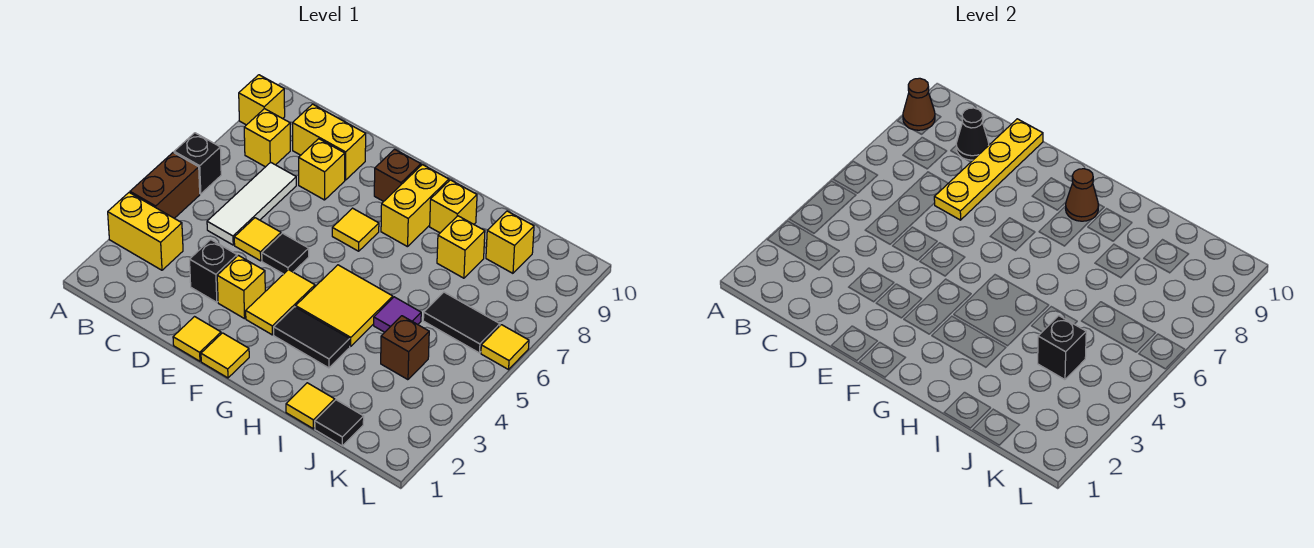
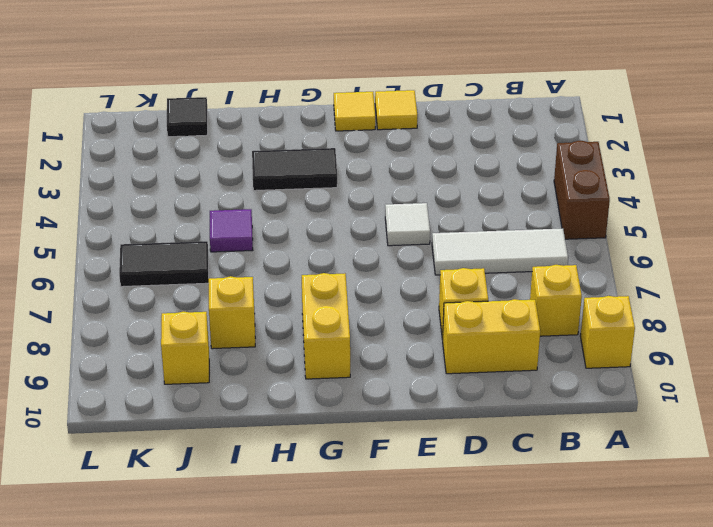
white 1x3 tile [432,228,568,275] -> white 1x3 tile turned to [207,162,296,245]
white 1x1 tile [385,203,430,246] -> black 1x1 tile [262,233,309,274]
none -> yellow 1x2 brick [108,193,183,270]
none -> black 1x1 brick [174,133,221,194]
none -> black 1x1 brick [190,240,237,302]
none -> yellow 1x1 tile [234,218,281,261]

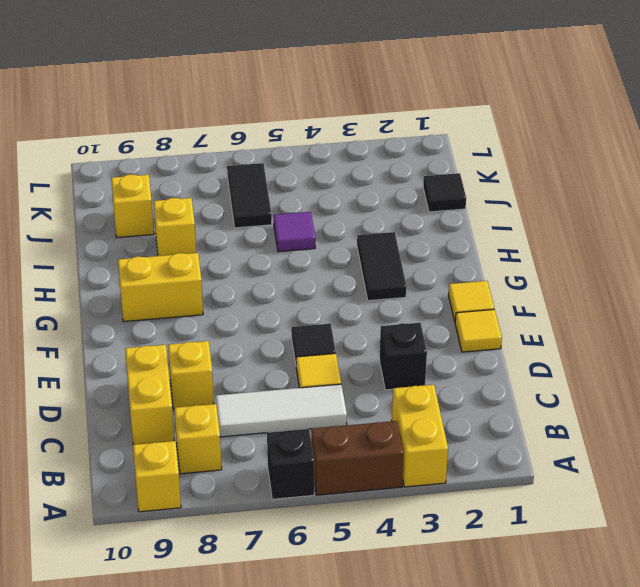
none -> yellow 1x1 brick [217,256,265,319]
none -> yellow 1x2 tile [246,270,315,335]
none -> yellow 1x1 tile [332,208,379,251]
none -> brown 1x1 brick [374,149,421,201]

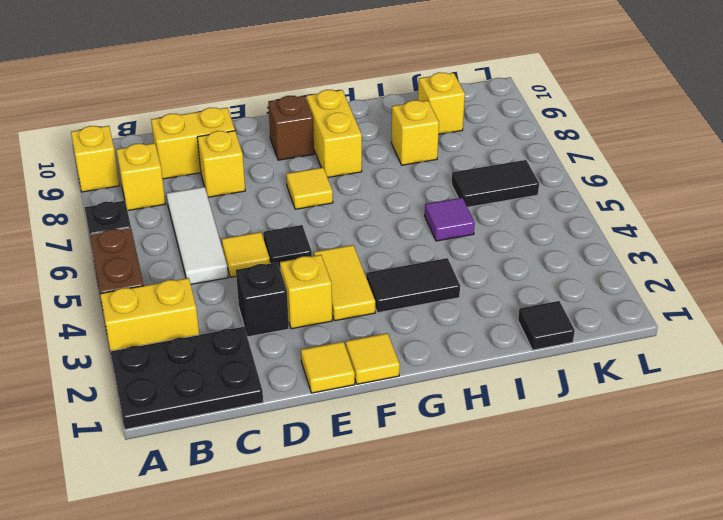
black 2x3 plate [110,327,263,429] -> none
none -> yellow 2x2 tile [296,265,393,346]
none -> yellow 1x1 brick [430,180,477,233]
none -> yellow 1x1 tile [286,383,335,429]
none -> brown 1x1 brick [381,316,429,380]

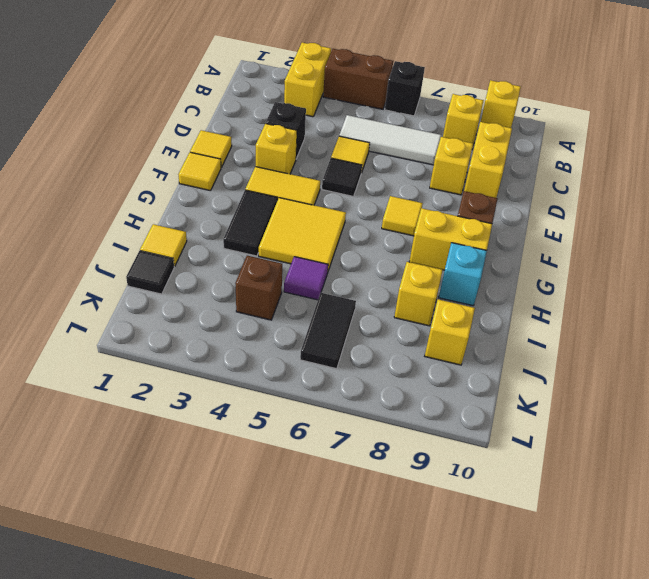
cyan 1x1 brick [439,243,487,306] -> yellow 1x1 brick [430,180,477,233]
none -> yellow 1x1 tile [481,325,529,370]
none -> brown 1x1 cone [903,78,935,130]
none -> black 1x1 cone [956,108,989,160]
none -> yellow 1x4 plate [934,119,1043,220]

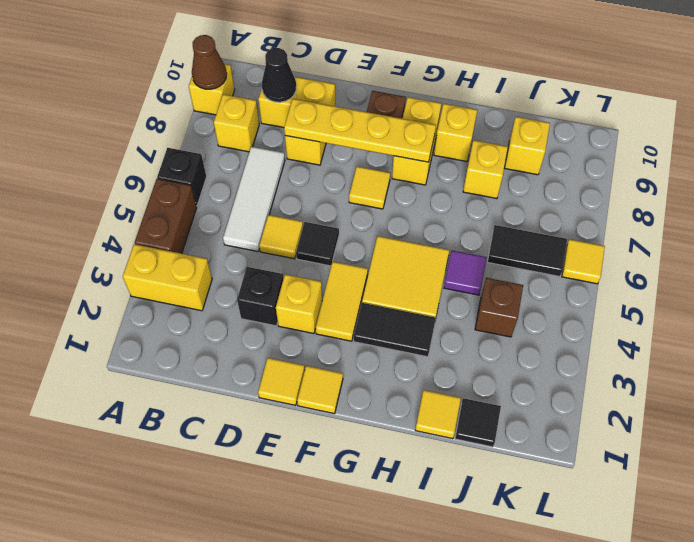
yellow 1x4 plate [284,99,436,162] -> yellow 1x4 plate turned to [934,119,1043,220]
none -> brown 1x1 cone [1065,169,1099,221]
none -> black 1x1 brick [1038,316,1086,380]

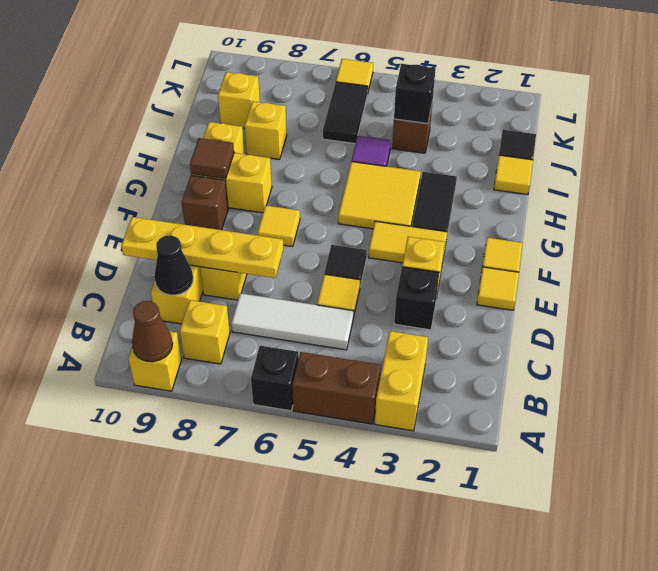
brown 1x1 tile [190,138,234,179] -> brown 1x1 cone [1065,169,1099,221]

